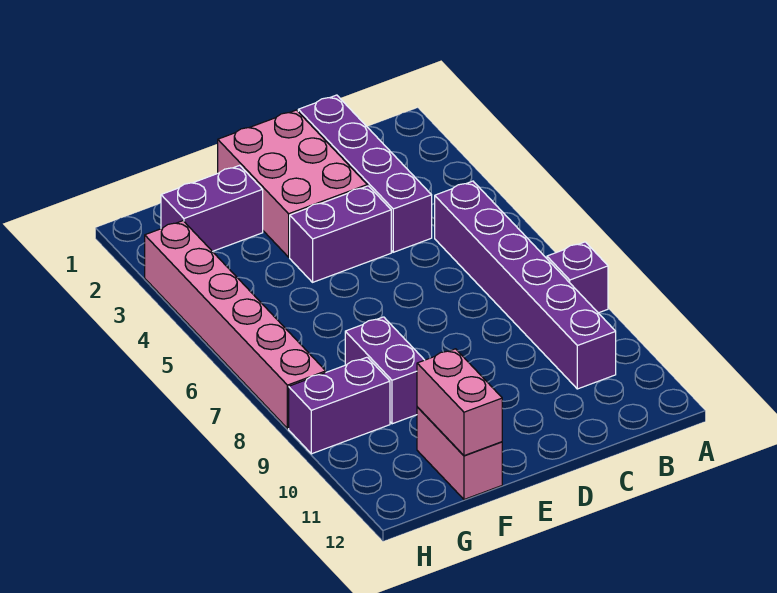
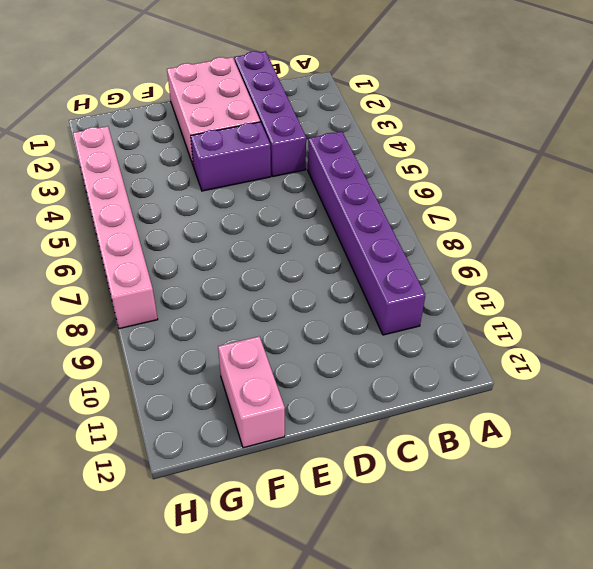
none -> purple 1x1 brick [547,242,608,313]
none -> purple 1x2 brick [161,165,263,251]

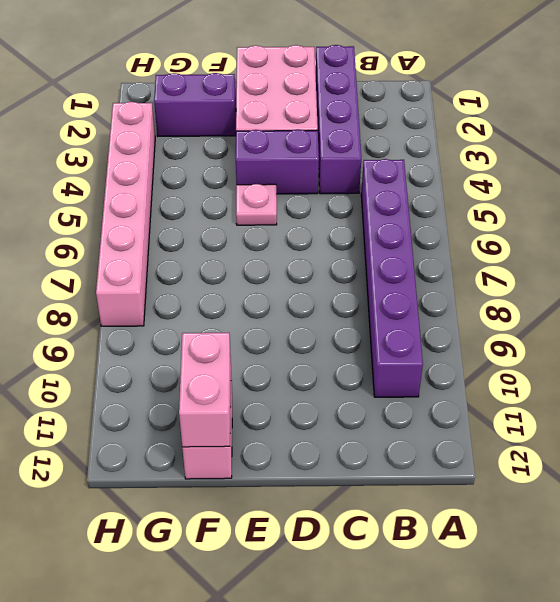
pink 1x1 plate [236,184,277,225] -> none
none -> purple 1x1 brick [547,242,608,313]
none -> purple 1x2 brick [345,317,424,424]

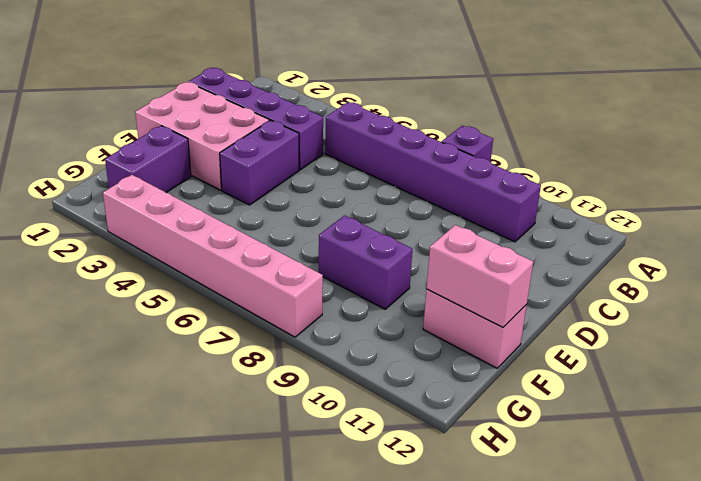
none -> purple 1x2 brick [289,357,390,454]

